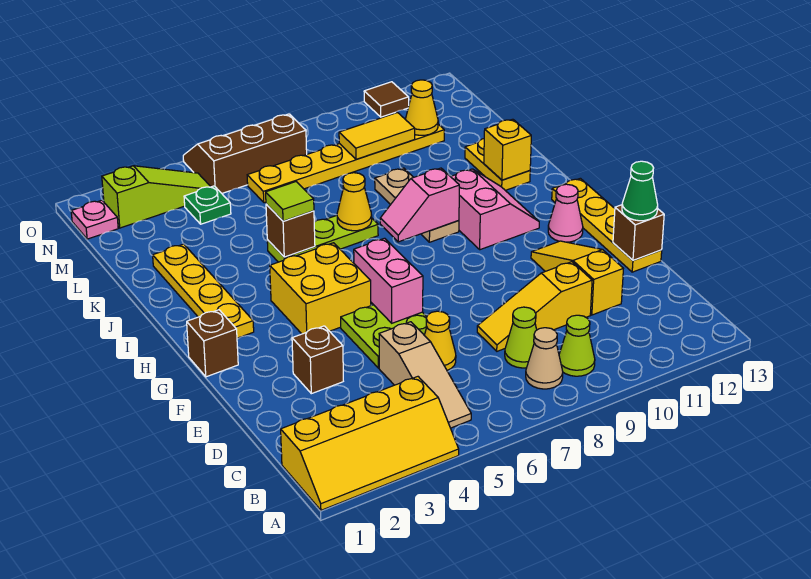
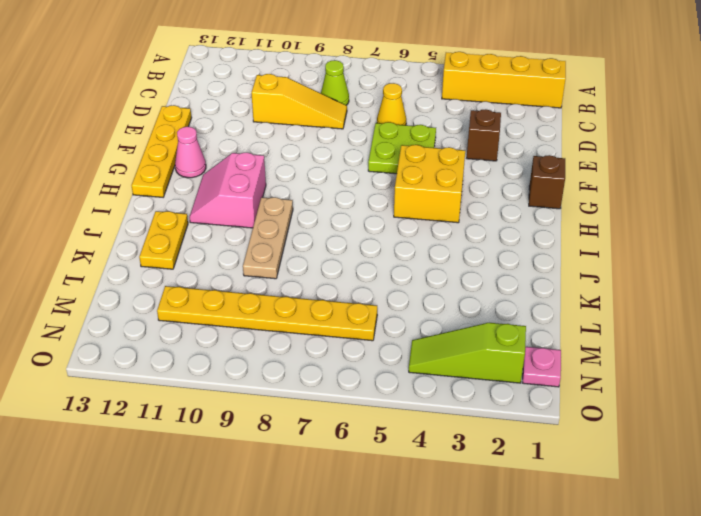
none -> tan 1x3 slope [379,322,471,428]
none -> tan 1x1 cone [526,328,563,389]
none -> lime 1x1 cone [559,315,595,376]
none -> yellow 1x3 slope [531,241,623,315]

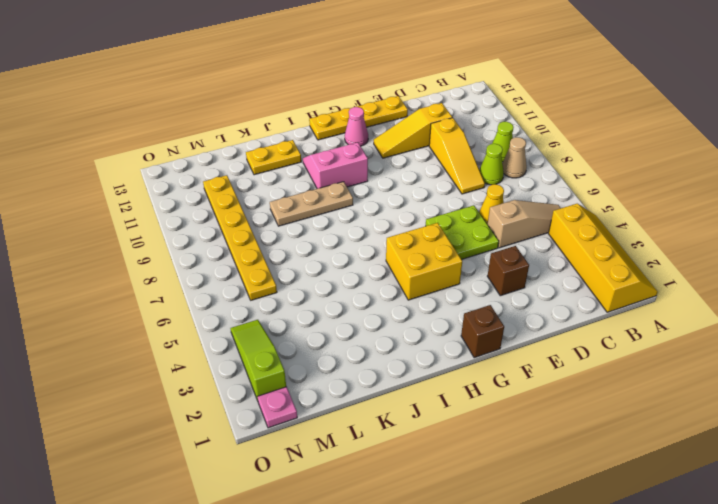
none -> yellow 1x4 plate [153,244,254,338]
none -> lime 1x3 plate [267,215,378,262]
none -> green 1x1 plate [184,186,231,224]
none -> brown 2x3 slope [183,114,307,193]

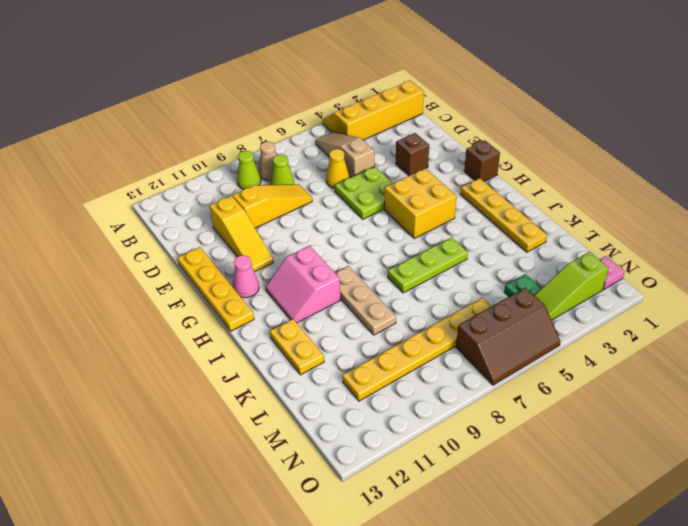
none -> brown 1x1 tile [364,82,409,117]
none -> brown 1x1 brick [613,205,664,260]
none -> pink 1x2 brick [354,238,423,323]
none -> pink 1x2 slope [380,168,459,242]

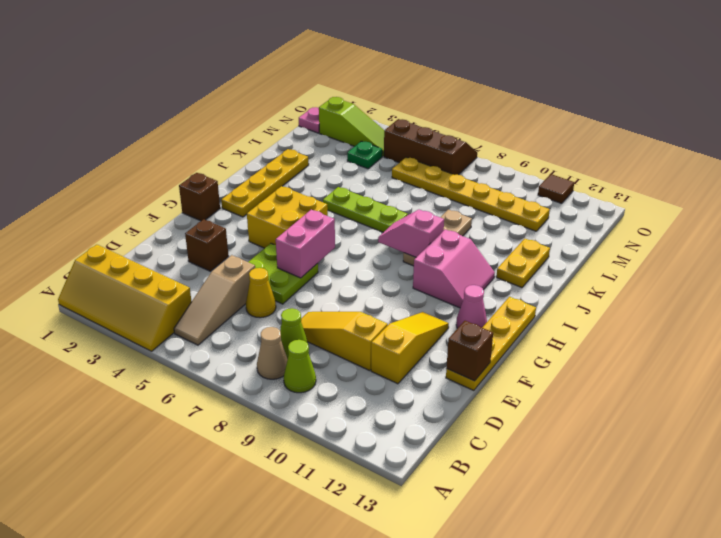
none -> brown 1x1 brick [266,204,315,257]
none -> yellow 1x1 cone [337,173,372,231]
none -> yellow 1x1 brick [484,119,531,180]
none -> yellow 1x2 tile [339,113,415,159]

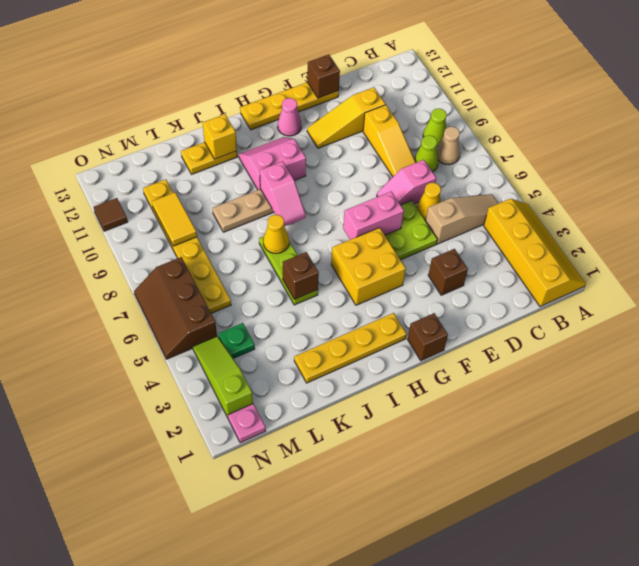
pink 1x2 slope [377,160,436,205] -> none
none -> yellow 1x1 cone [405,80,438,135]
none -> green 1x1 cone [622,161,658,221]
none -> lime 1x1 tile [266,182,314,221]

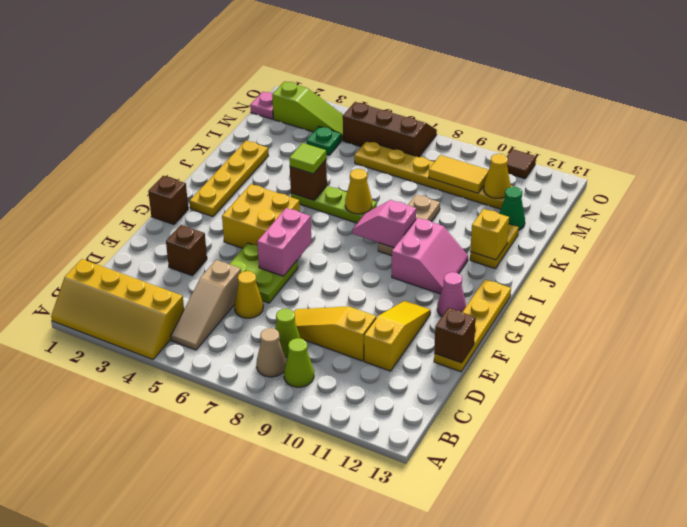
green 1x1 cone [499,187,525,231] -> green 1x1 cone moved to [622,161,658,221]

